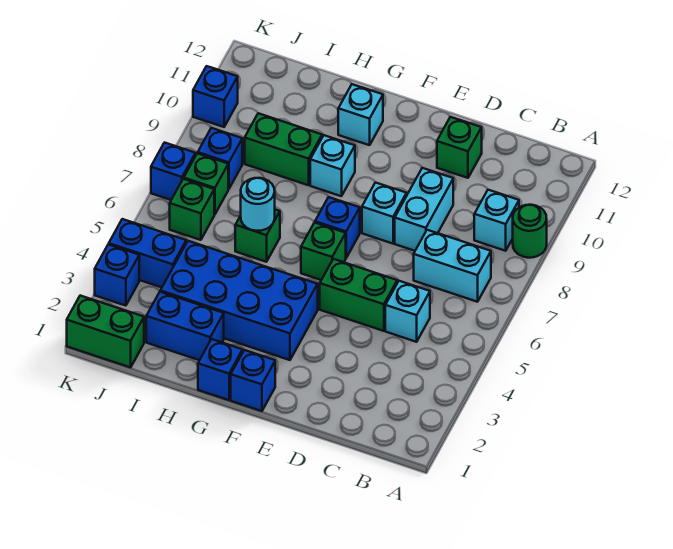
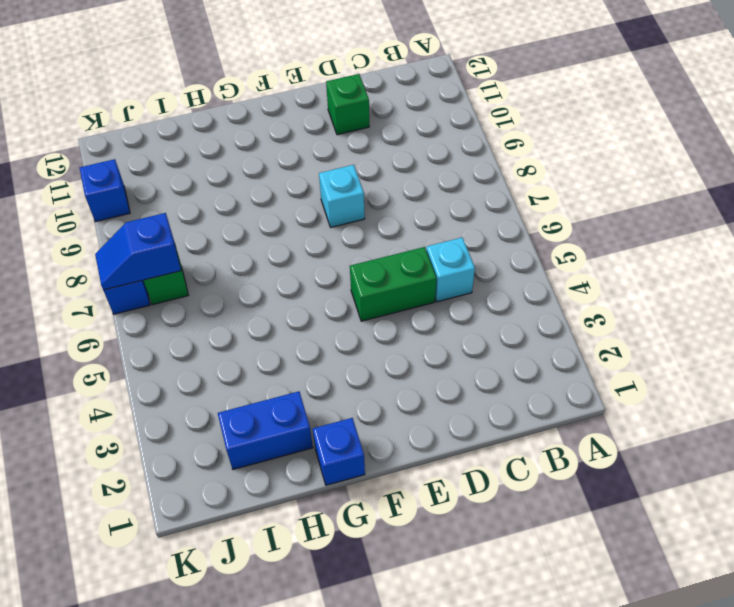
blue 1x2 slope [95,213,181,290] -> none
none -> green 1x1 round brick [513,205,547,258]
none -> cyan 1x2 brick [414,230,491,302]
none -> cyan 1x1 brick [474,190,519,251]

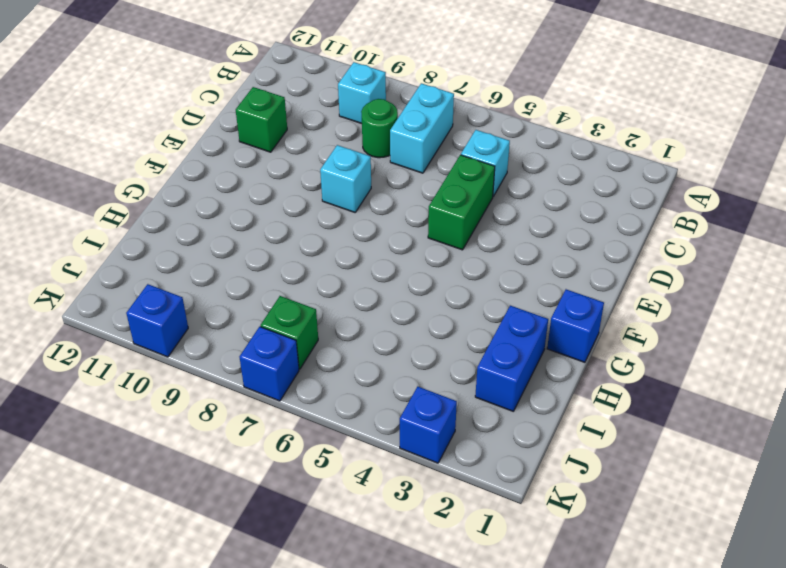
green 1x1 round brick [361,99,398,158] -> green 1x1 round brick moved to [513,205,547,258]
none -> cyan 1x2 brick [395,168,453,251]
none -> blue 1x1 brick [231,350,275,411]
none -> blue 2x4 brick [160,241,318,360]

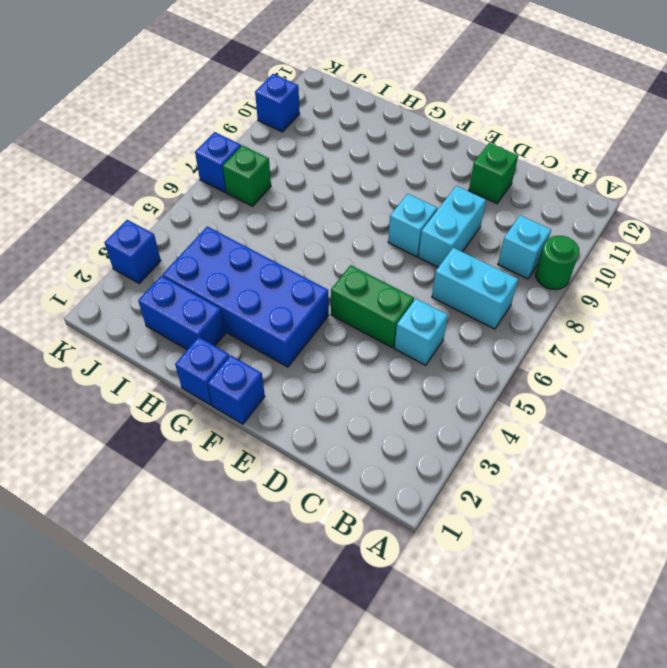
none -> green 1x1 brick [301,223,346,280]
none -> blue 1x1 brick [315,197,360,258]
none -> cyan 1x1 brick [310,135,355,196]

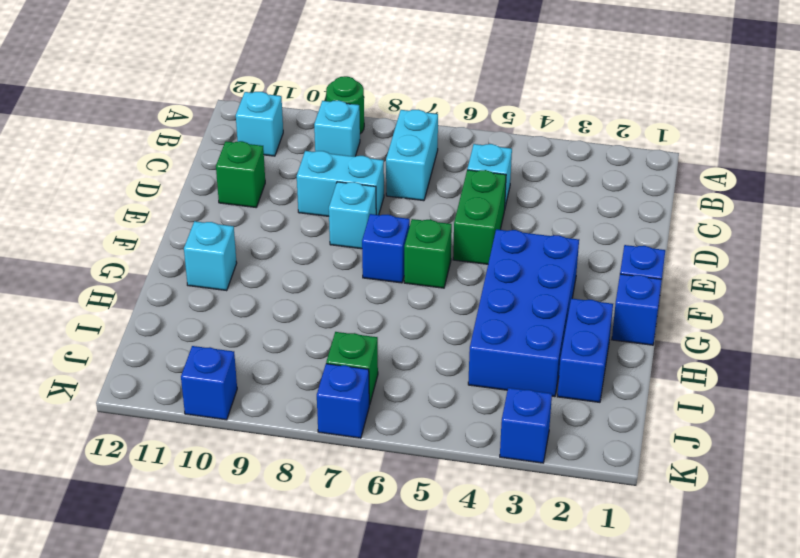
cyan 1x1 brick [236,92,283,156] -> cyan 1x1 brick moved to [310,135,355,196]
none -> green 1x1 brick [235,210,280,262]
none -> green 1x2 brick [245,113,322,185]
none -> green 1x2 brick [67,296,144,367]

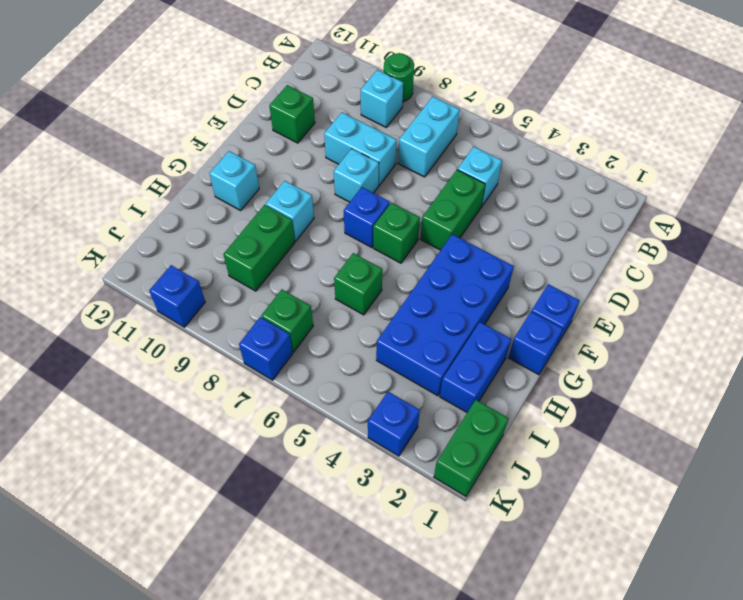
none -> blue 1x2 brick [109,219,186,287]
none -> green 1x1 brick [170,179,214,240]
none -> blue 1x1 brick [198,128,242,189]

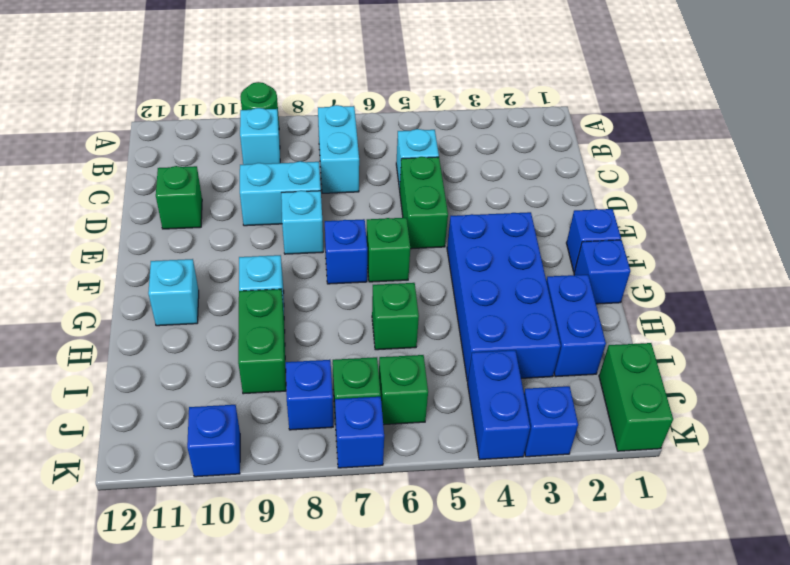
none -> cyan 1x1 round brick [241,178,275,231]

